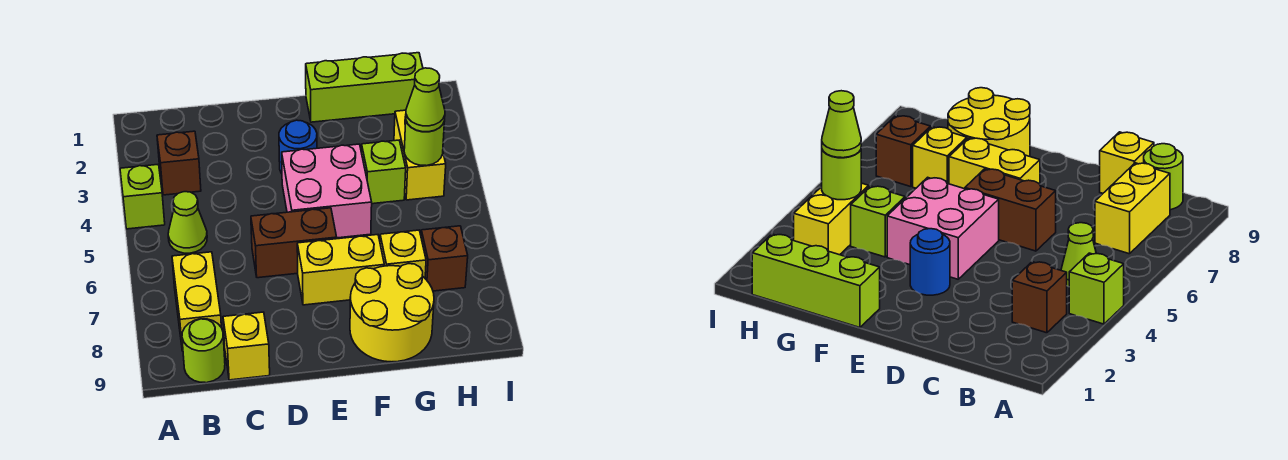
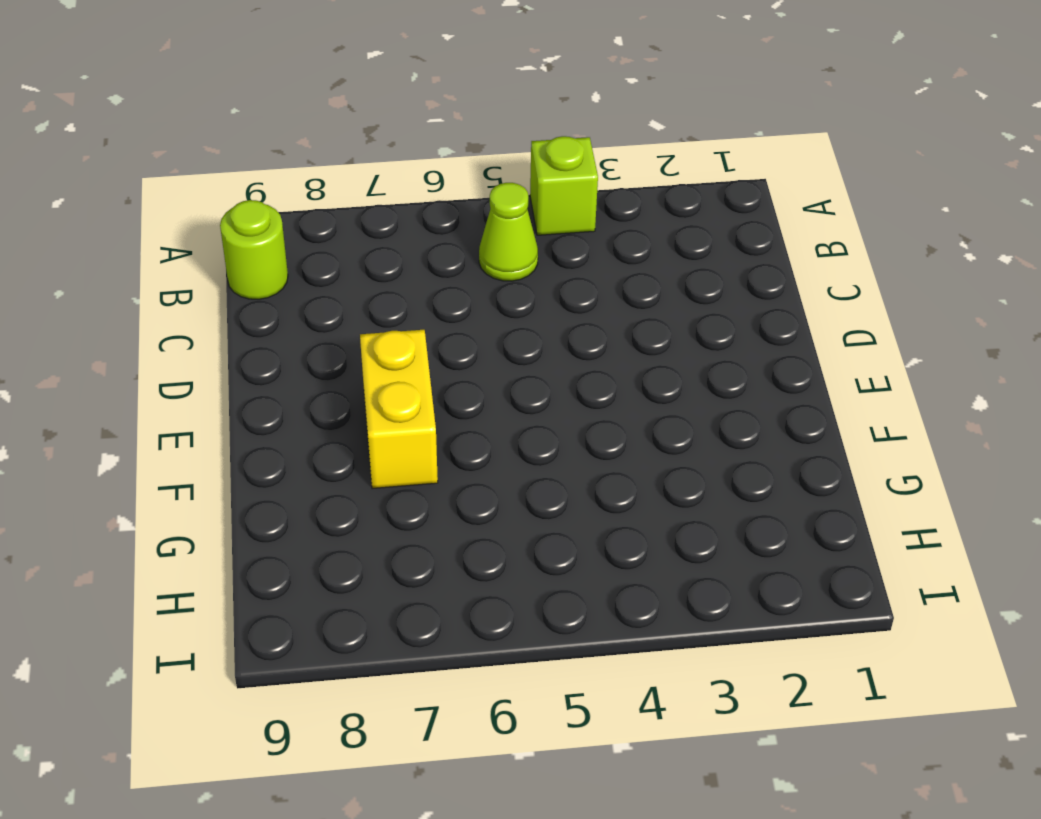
none -> brown 1x1 brick [157,131,201,195]
none -> yellow 1x2 brick [172,252,221,351]
none -> yellow 1x1 brick [223,312,270,380]

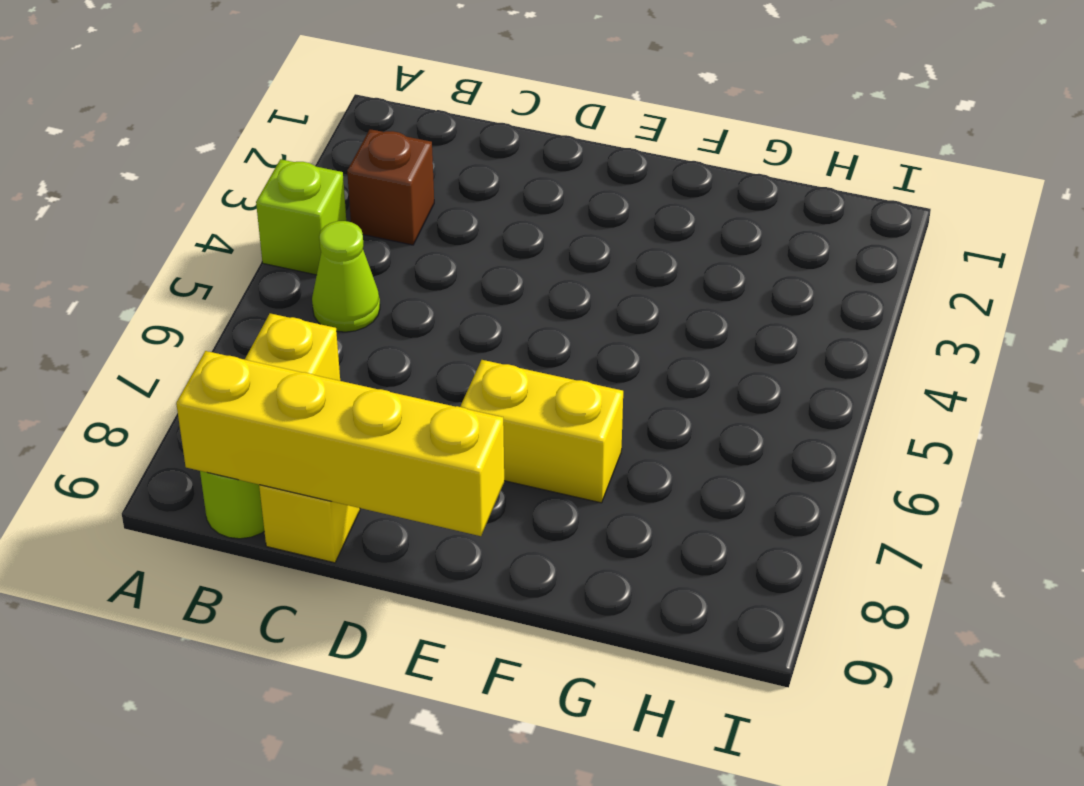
yellow 1x4 brick [176,351,504,536] -> none
none -> brown 1x2 brick [251,208,337,278]
none -> blue 1x1 round brick [279,120,317,174]
none -> pink 2x2 brick [282,144,372,238]

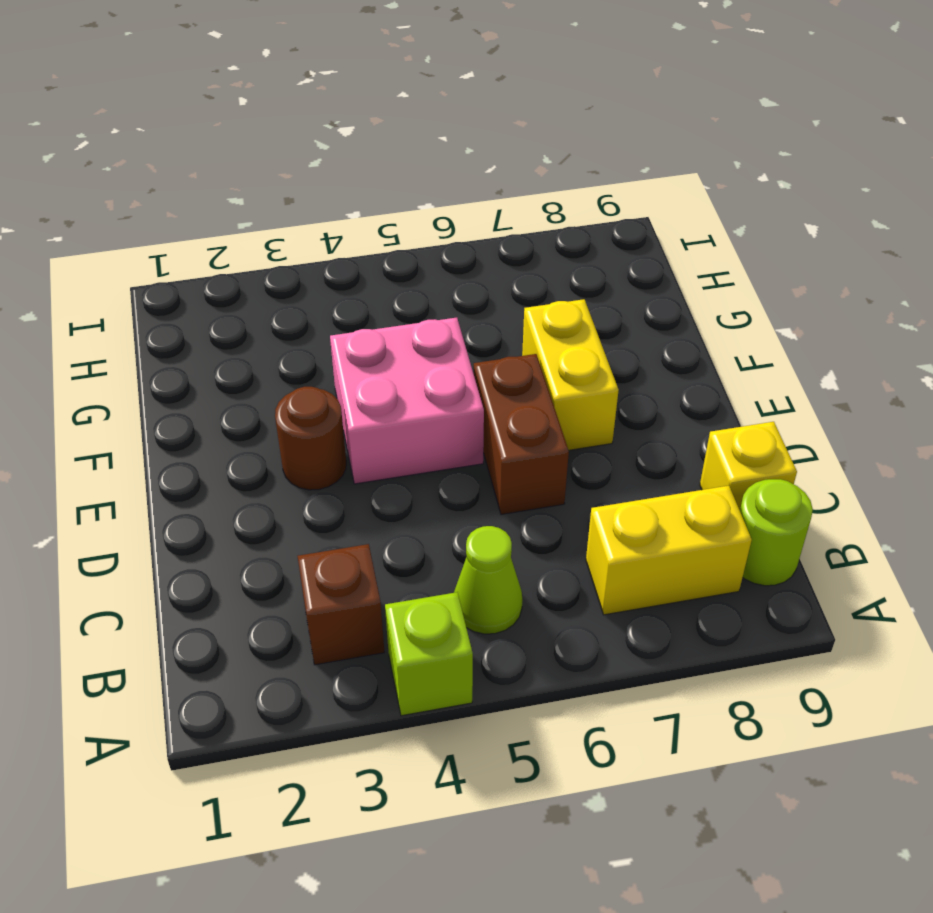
brown 1x1 round brick [275,387,346,490] -> blue 1x1 round brick [279,120,317,174]
none -> lime 1x3 brick [306,53,423,122]
none -> yellow 2x2 round brick [350,264,434,362]
none -> lime 1x1 brick [361,140,406,204]

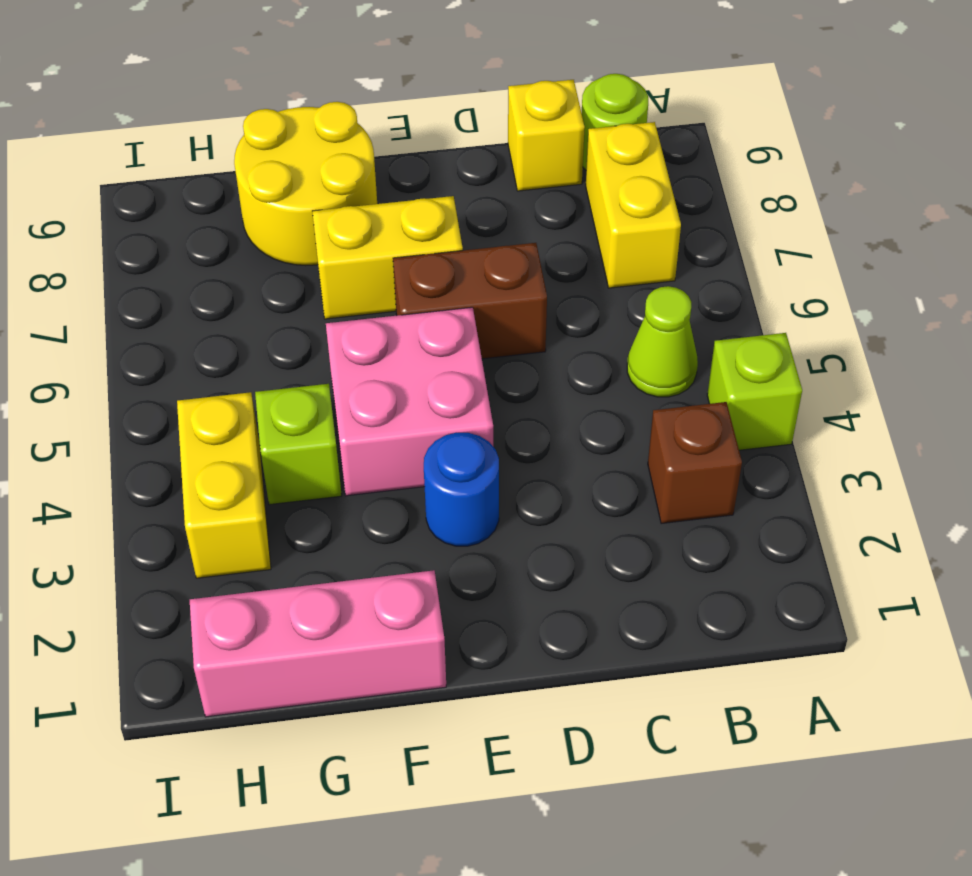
pink 1x3 brick [190,570,446,717] -> lime 1x3 brick [306,53,423,122]
none -> yellow 1x1 brick [380,230,426,278]
none -> brown 1x1 brick [421,226,468,291]
none -> lime 1x1 round brick [404,118,445,166]

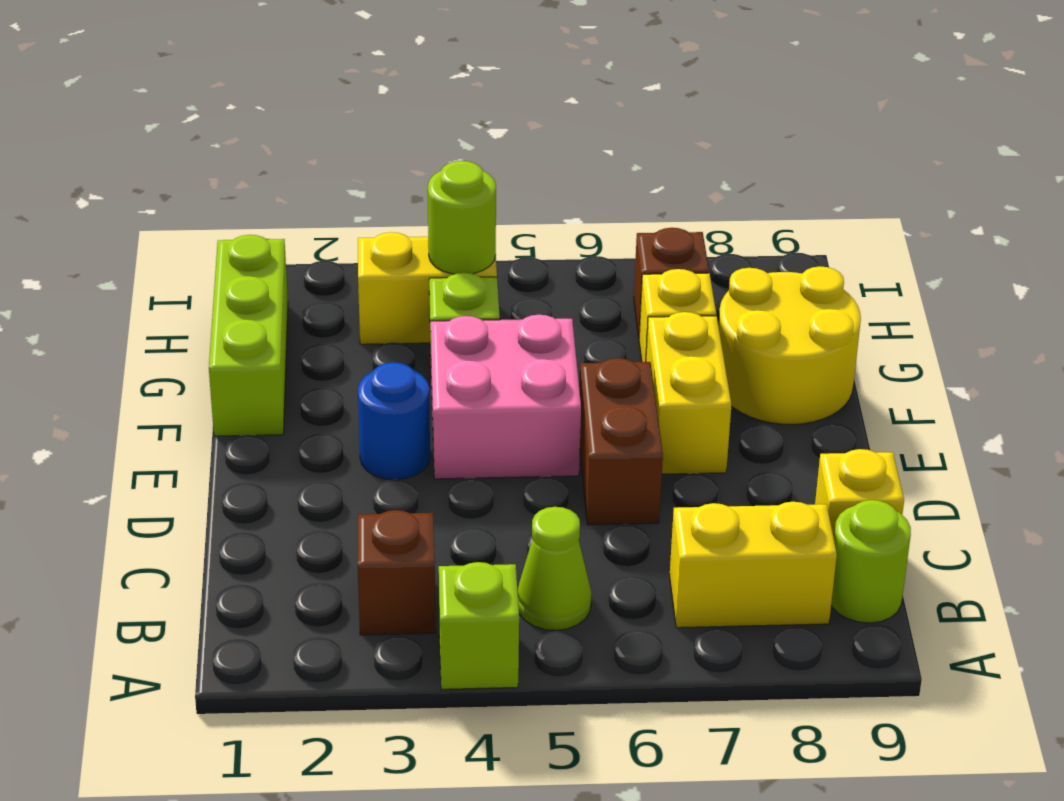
none -> lime 1x1 cone [406,68,445,132]

